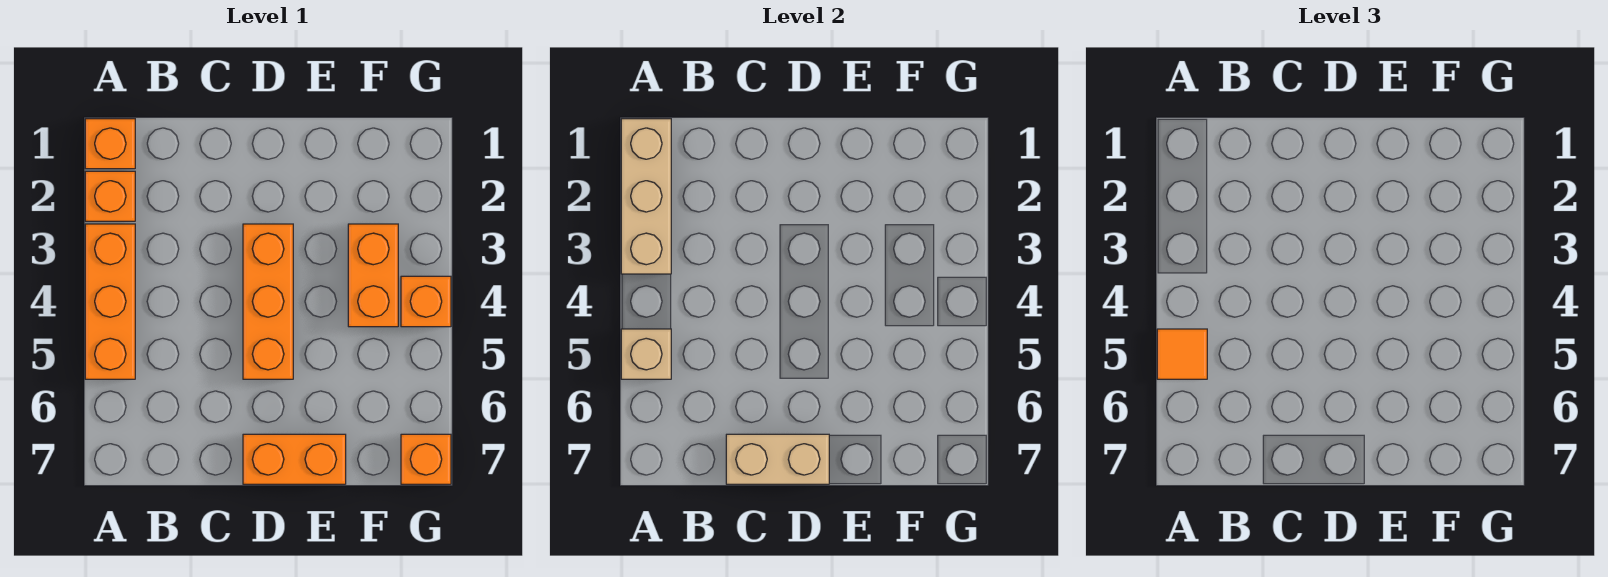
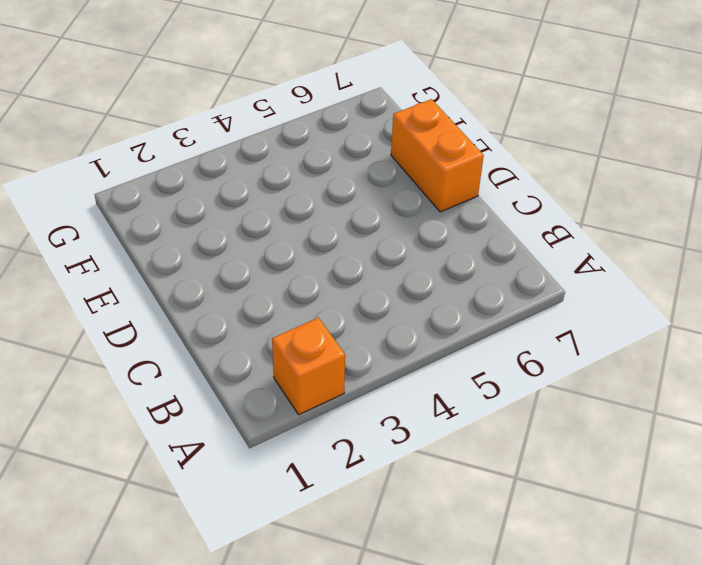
none -> orange 1x1 brick [85,119,135,169]
none -> orange 1x3 brick [85,224,135,379]
none -> orange 1x3 brick [243,224,293,379]

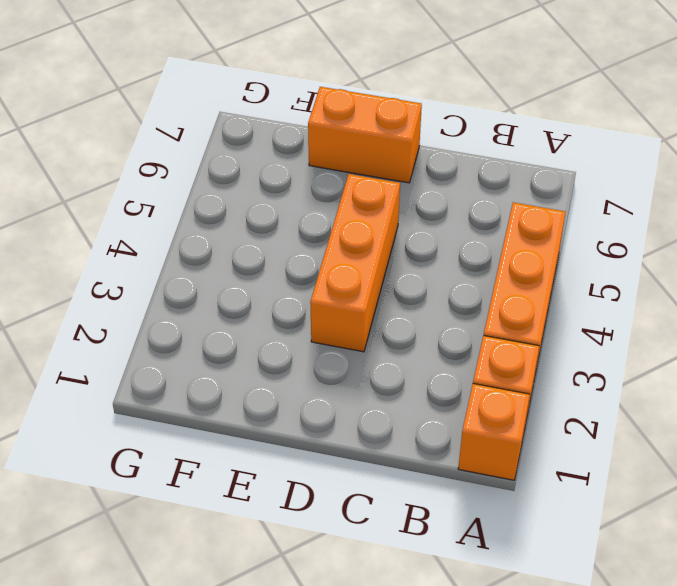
none -> orange 1x2 brick [348,224,398,327]
none -> orange 1x1 brick [401,276,451,327]
none -> orange 1x1 brick [401,434,451,484]

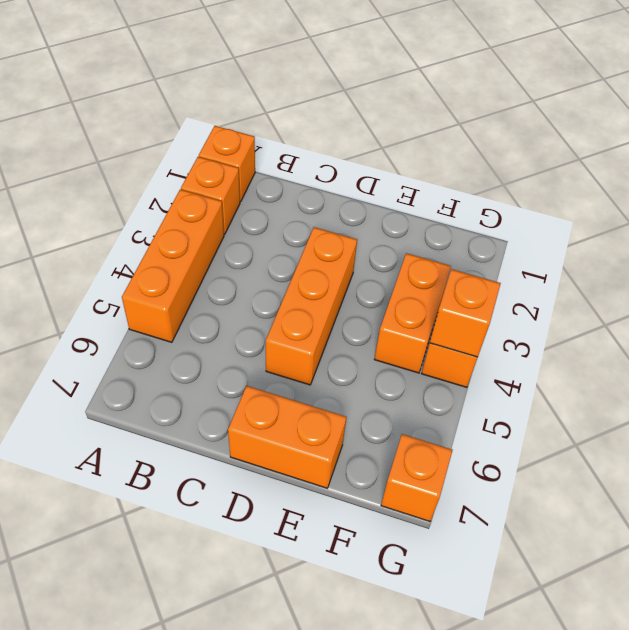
orange 1x1 brick [430,269,501,357] -> none
none -> tan 1x3 brick [621,119,671,274]
none -> tan 1x1 brick [621,329,671,379]
none -> tan 1x2 brick [726,434,829,484]

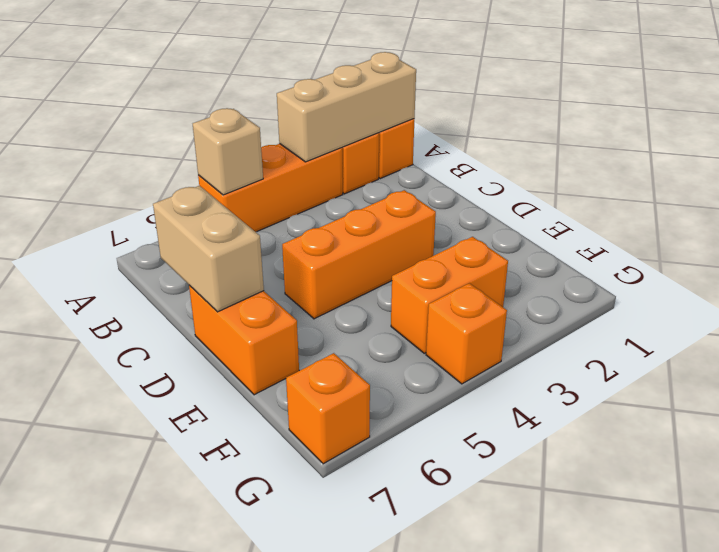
none -> orange 1x1 tile [1157,329,1207,379]

